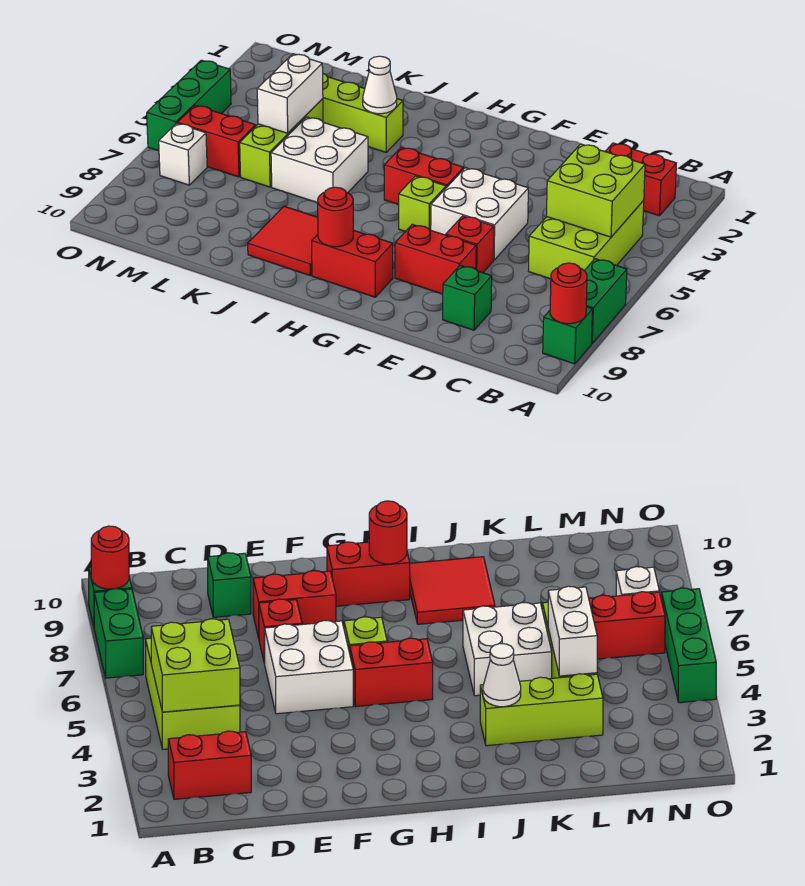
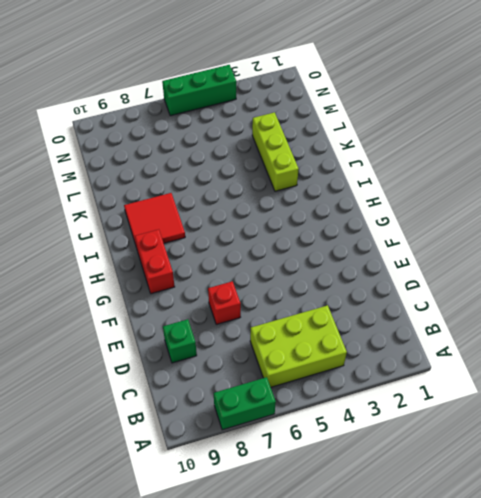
none -> green 1x1 brick [543,307,592,364]
none -> red 1x2 brick [605,143,676,216]
none -> white 2x2 brick [431,168,528,260]

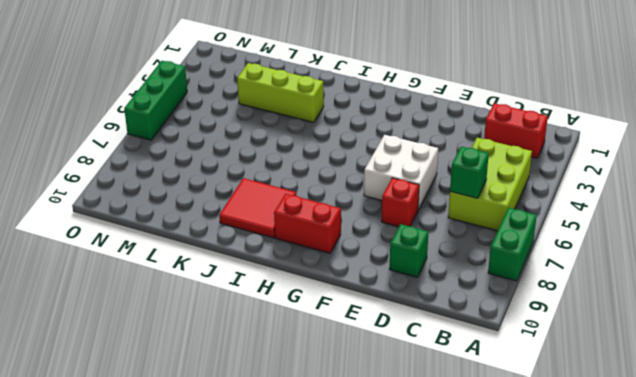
green 1x1 brick [450,146,489,198] -> green 1x1 brick moved to [543,307,592,364]
none -> red 1x2 brick [395,224,476,294]
none -> red 1x2 brick [384,147,464,205]
none -> lime 1x1 brick [399,176,446,231]

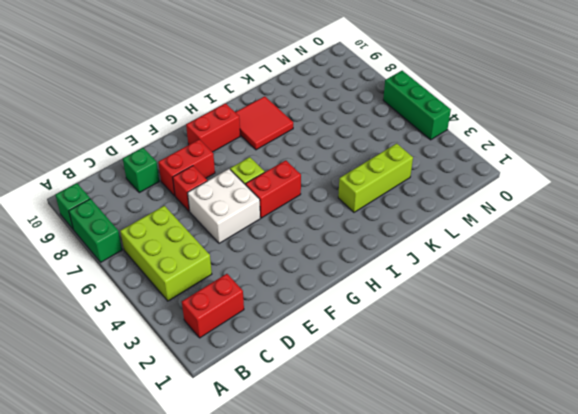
none -> white 2x2 brick [271,117,368,203]
none -> lime 1x3 brick [240,99,323,187]
none -> red 1x2 brick [177,105,256,177]

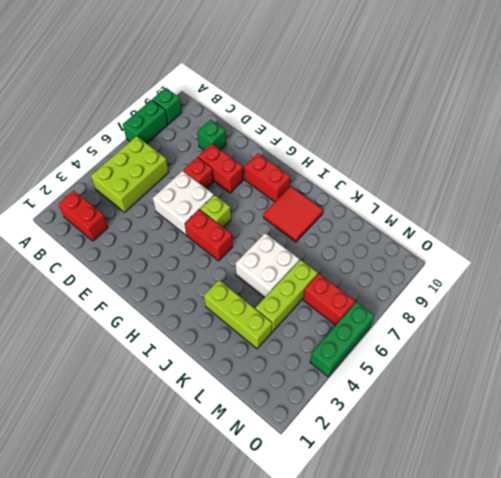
none -> white 1x1 brick [159,123,207,185]
none -> red 1x1 round brick [550,263,587,324]
none -> lime 2x2 brick [546,144,645,237]

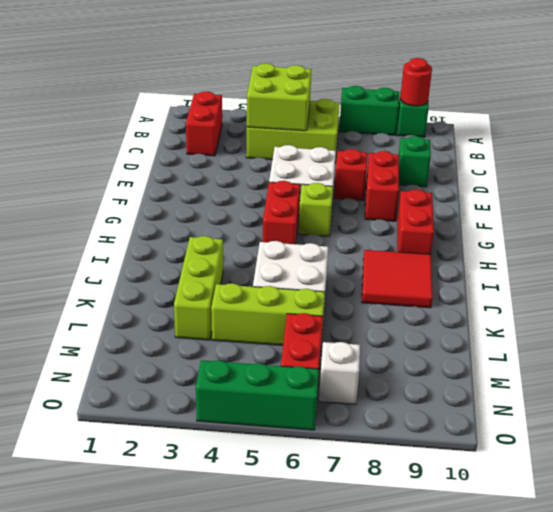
none -> red 1x1 round brick [318,187,353,247]
none -> white 1x1 cone [363,56,397,114]
none -> white 1x2 brick [257,54,323,133]

